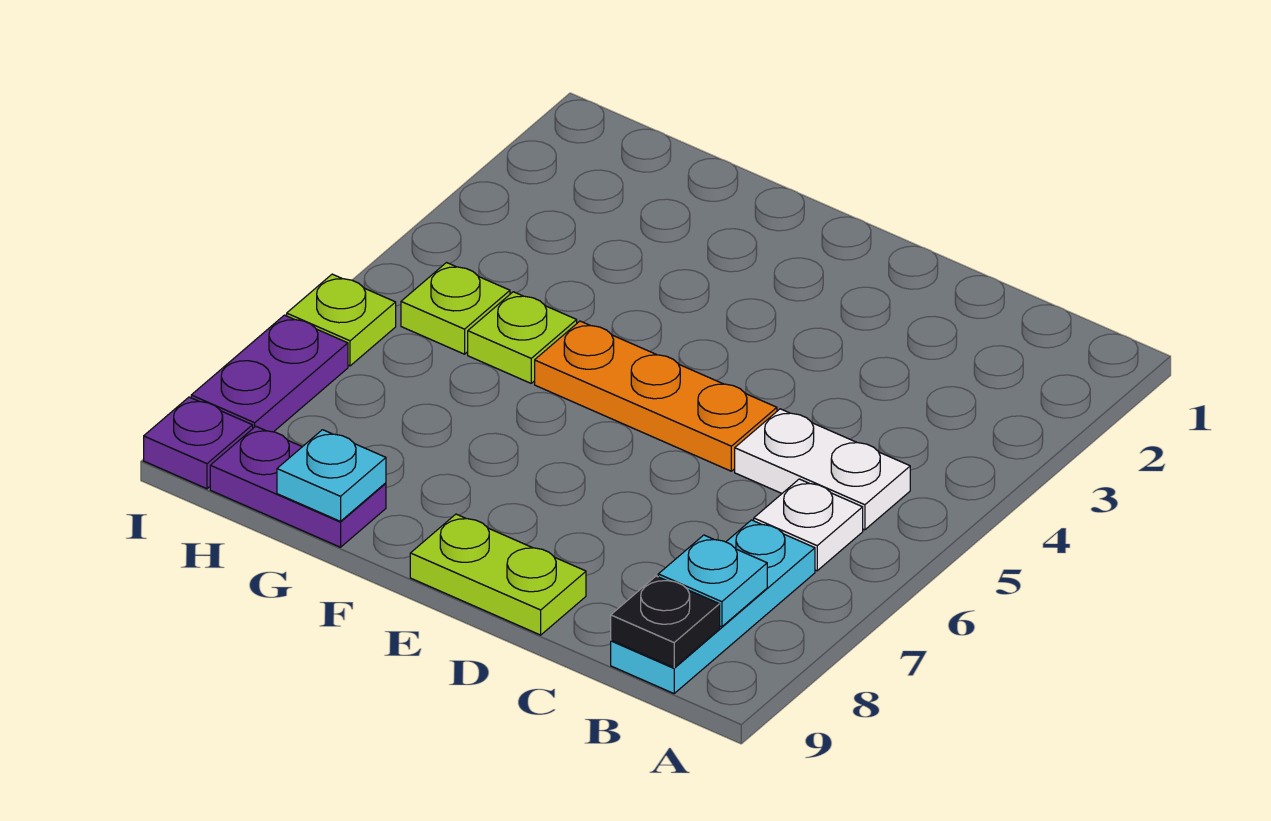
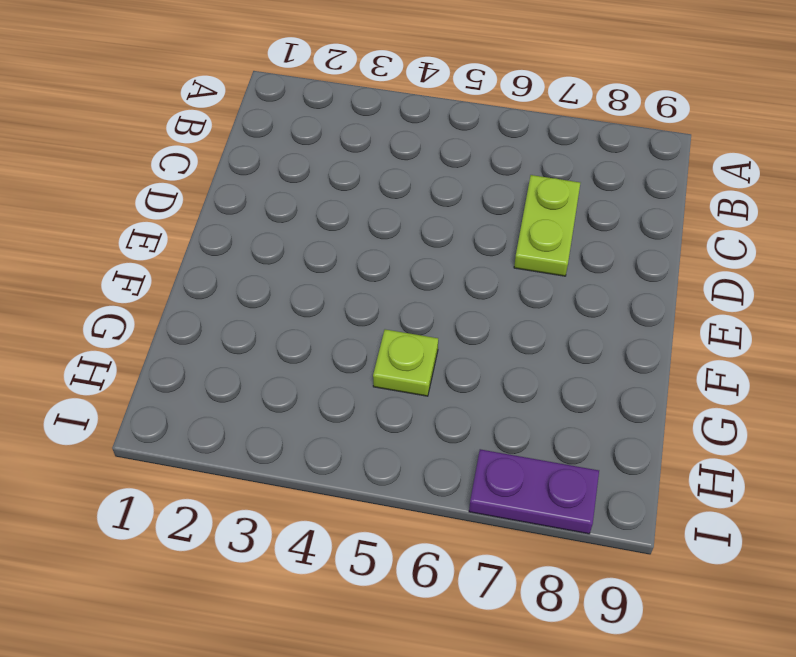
lime 1x2 plate [514,175,580,276] -> lime 1x2 plate moved to [410,514,586,635]
none -> white 1x2 plate [735,409,910,530]
none -> white 1x1 plate [754,479,863,571]
none -> cyan 1x3 plate [611,520,815,693]

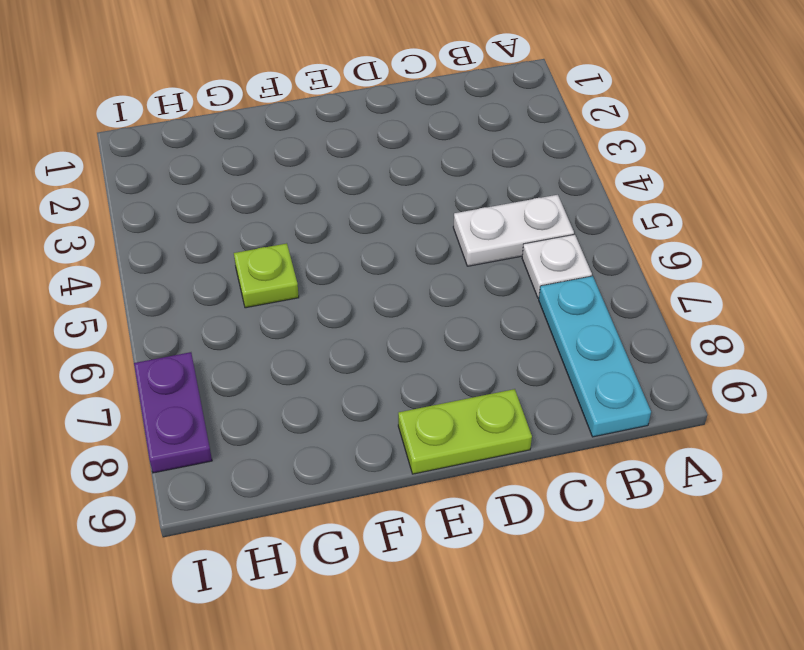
none -> orange 1x3 plate [535,321,777,471]
none -> purple 1x2 plate [210,426,386,547]
none -> lime 1x1 plate [401,263,510,354]

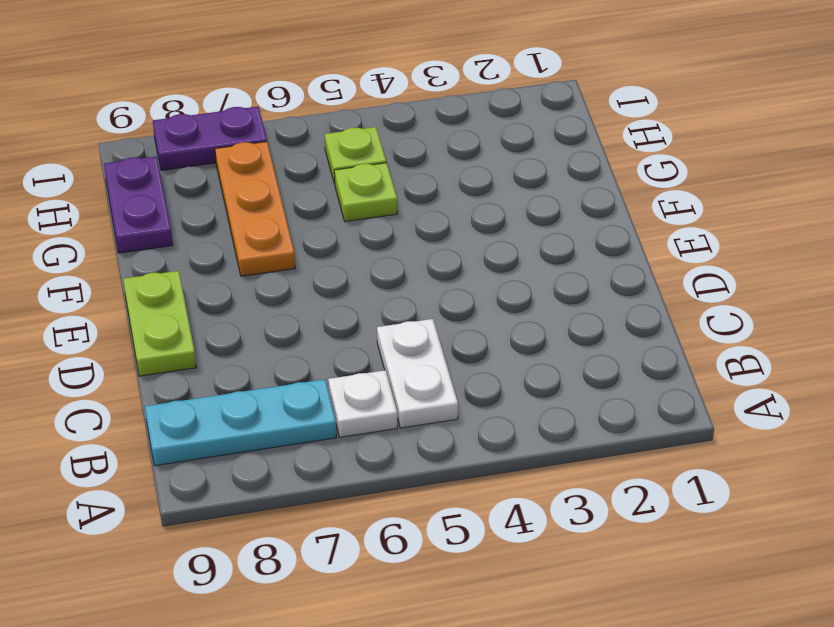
orange 1x3 plate [215,142,295,276] -> orange 1x3 plate moved to [535,321,777,471]
none -> lime 1x1 plate [287,274,396,366]
none -> purple 1x1 plate [144,397,253,489]
none -> cyan 1x1 plate [658,535,767,627]

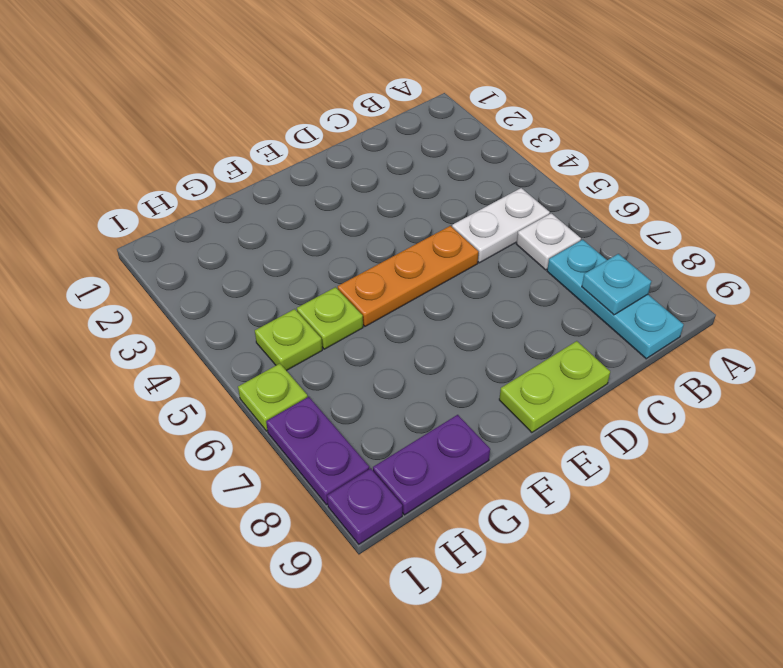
none -> black 1x1 plate [611,576,720,668]
none -> cyan 1x1 plate [277,430,386,521]

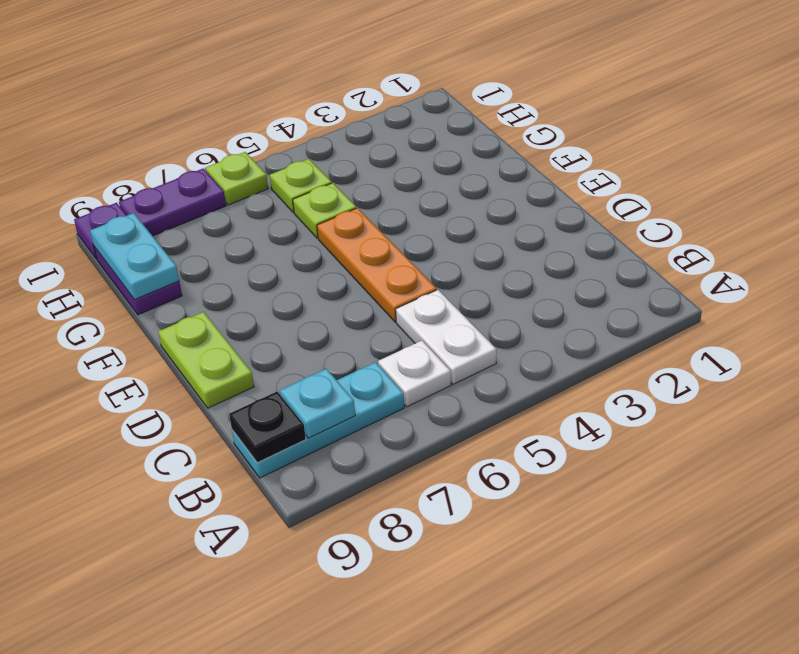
cyan 1x2 plate [90,213,179,300] -> cyan 1x1 plate [277,430,386,521]

